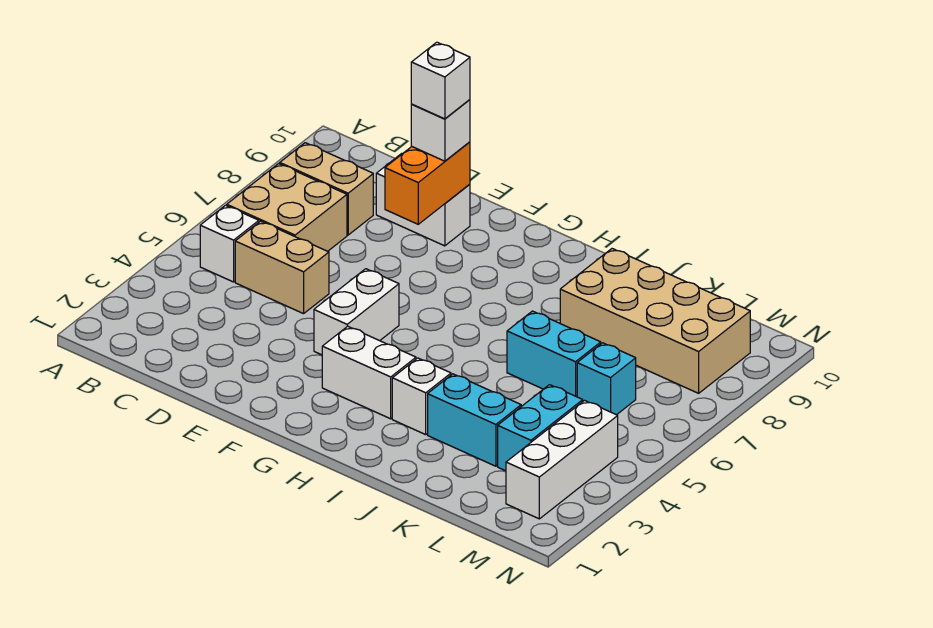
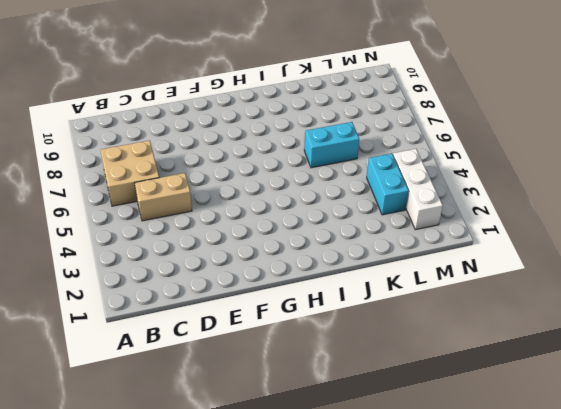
none -> white 1x1 brick [200,205,259,282]
none -> tan 1x2 brick [280,143,373,235]
none -> white 1x2 brick [376,153,470,246]

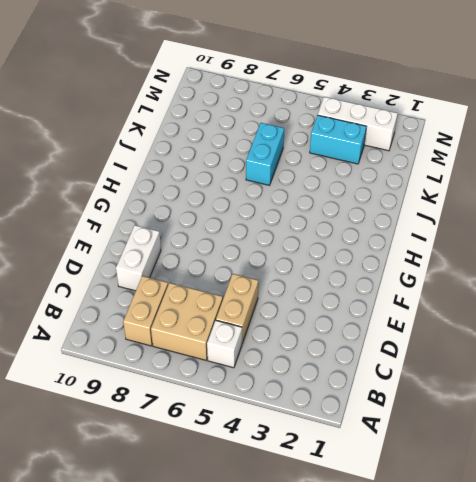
none -> white 1x2 brick [314,269,399,355]
none -> white 1x2 brick [322,326,416,419]
none -> white 1x1 brick [392,358,451,435]

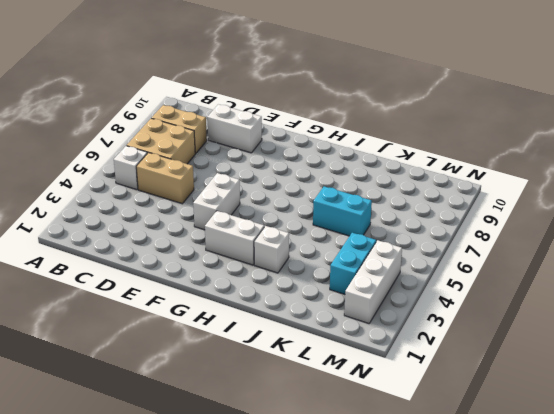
none -> cyan 1x2 brick [428,374,521,466]
none -> tan 2x4 brick [560,249,750,393]
none -> cyan 1x1 brick [577,343,636,415]

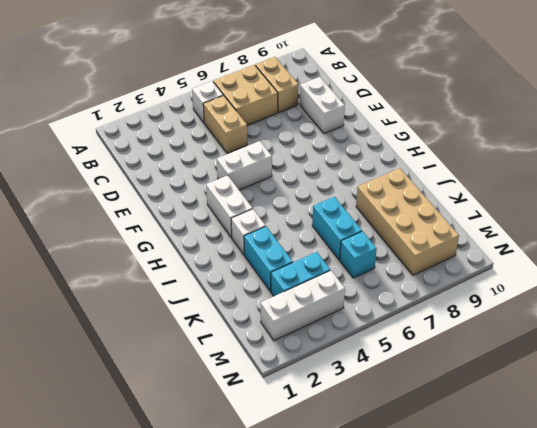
none -> orange 1x2 brick [385,142,470,224]
none -> white 1x1 brick [411,100,470,161]
none -> white 1x1 brick [411,42,470,119]

